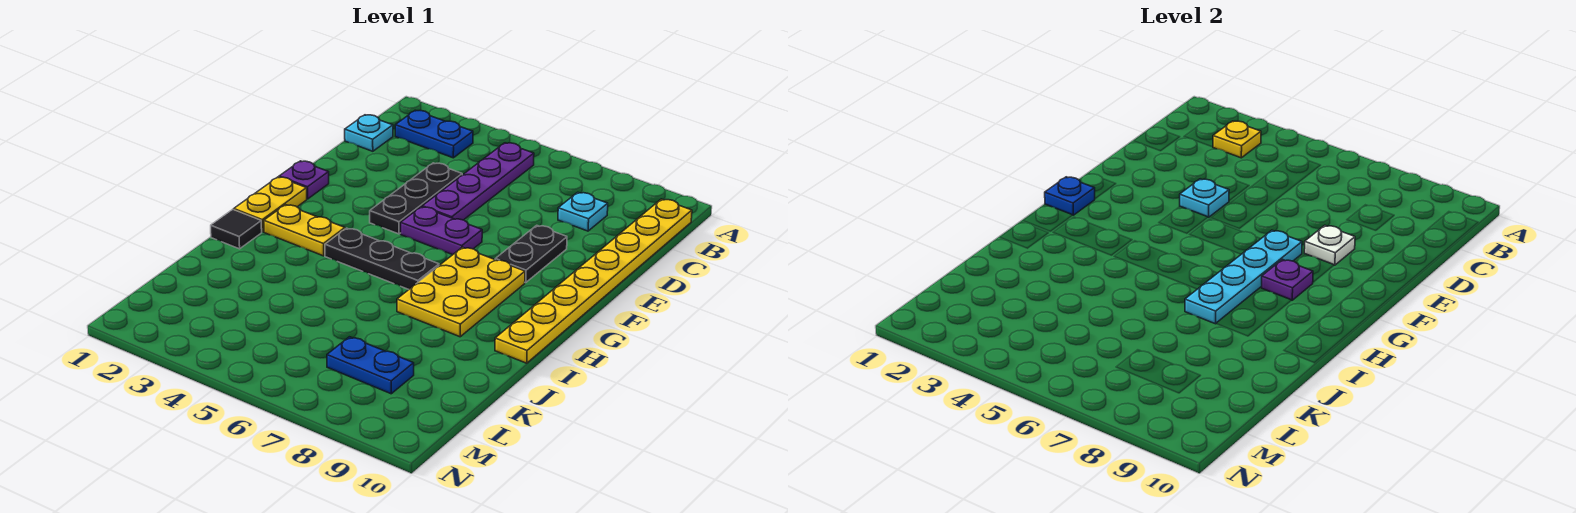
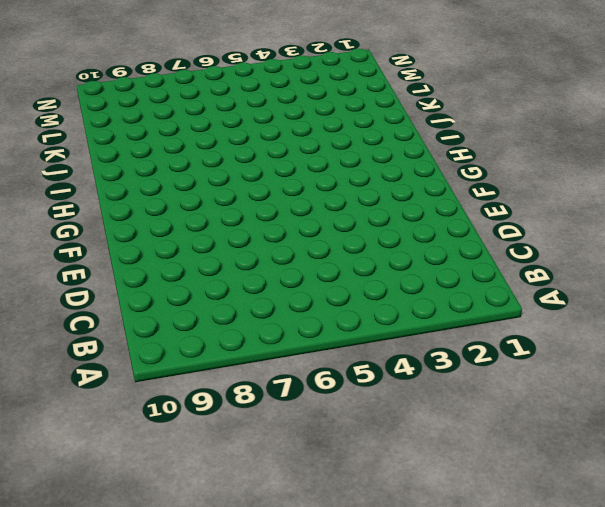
none -> blue 1x2 plate [395,110,473,158]
none -> purple 1x4 plate [422,143,534,220]
none -> yellow 1x8 plate [495,199,692,363]

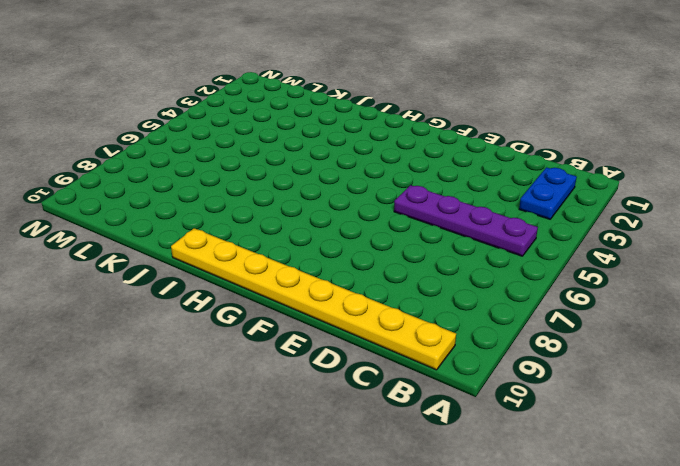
none -> cyan 1x1 plate [345,115,393,151]
none -> cyan 1x1 plate [558,192,608,231]
none -> black 1x3 plate [370,163,462,234]

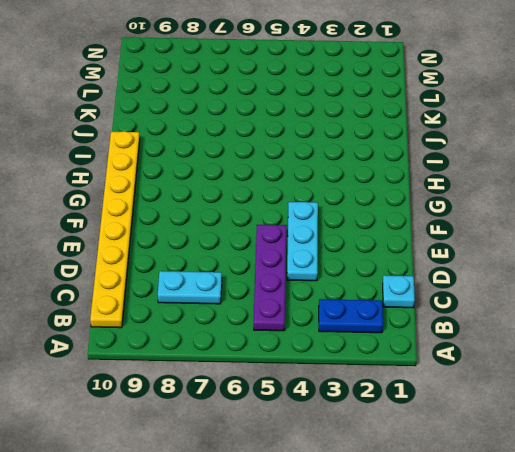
cyan 1x2 plate [158,271,222,304] -> cyan 1x1 plate [558,192,608,231]
cyan 1x3 plate [287,202,318,281] -> black 1x3 plate [370,163,462,234]
none -> black 1x2 plate [495,225,567,283]
none -> purple 1x1 plate [279,161,329,199]
none -> purple 1x2 plate [401,207,482,255]

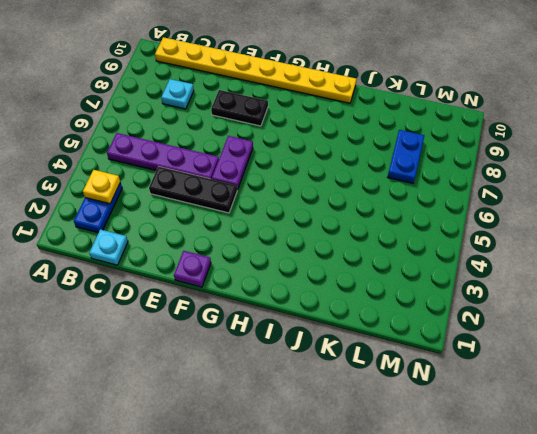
none -> yellow 1x2 plate [234,177,307,232]
none -> yellow 2x3 plate [397,247,525,337]
none -> yellow 1x2 plate [264,205,345,256]

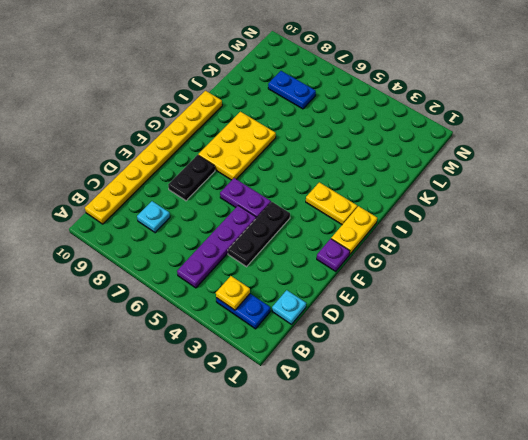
none -> black 1x3 plate [325,228,439,289]
none -> black 1x1 tile [211,209,262,249]
none -> cyan 1x1 plate [1180,179,1229,217]

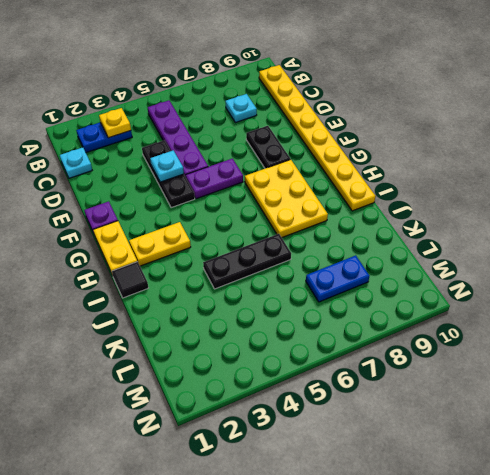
black 1x3 plate [203,234,291,289] -> black 1x3 plate moved to [325,228,439,289]
none -> white 1x1 plate [1304,225,1355,265]
none -> cyan 1x4 plate [1185,230,1302,324]
none -> blue 1x1 plate [1045,177,1095,215]

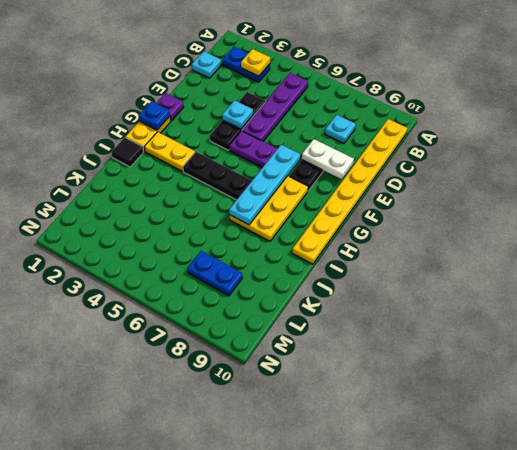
white 1x2 plate [302,139,354,179] -> white 1x1 plate [1304,225,1355,265]
none -> purple 1x1 plate [1262,260,1313,300]

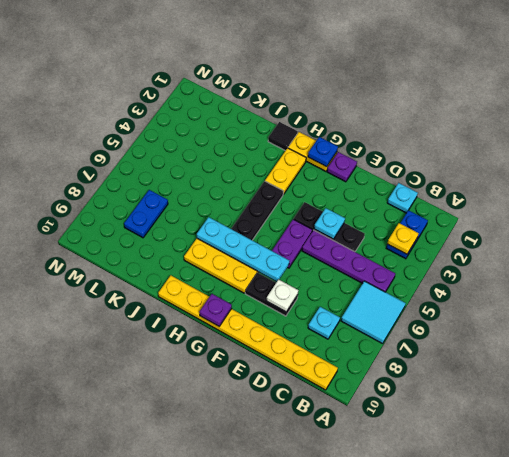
cyan 2x2 tile [341,281,406,344] -> none
purple 1x1 plate [200,294,232,326] -> purple 1x1 plate moved to [1262,260,1313,300]

